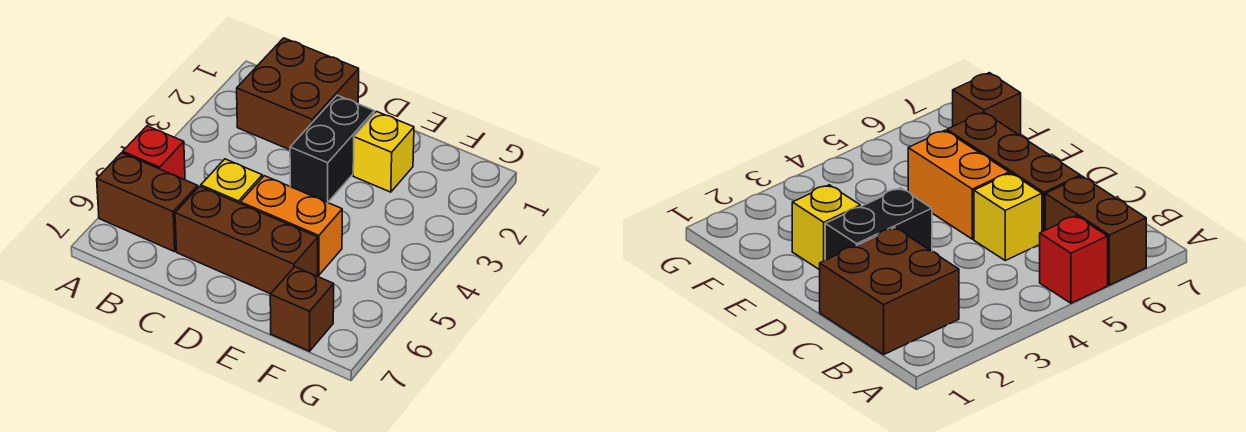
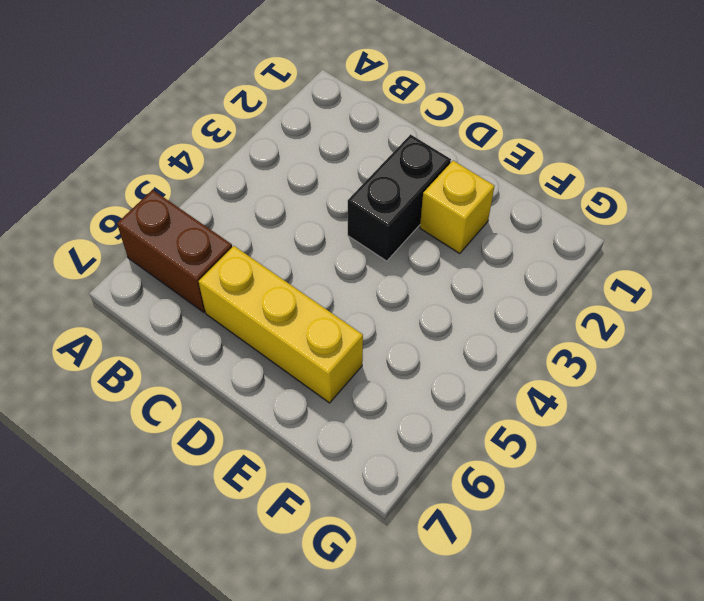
yellow 1x3 brick [199,246,363,403] -> brown 1x3 brick [175,186,318,294]
none -> red 1x1 brick [123,126,185,180]
none -> brown 2x2 brick [237,38,359,150]

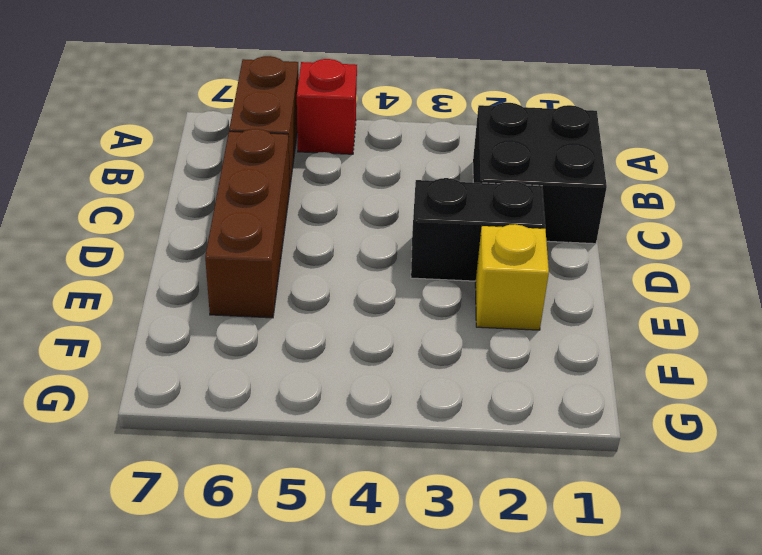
black 2x2 brick [473,103,607,244] -> brown 2x2 brick [237,38,359,150]
none -> yellow 1x1 brick [201,159,262,203]
none -> orange 1x2 brick [240,176,342,275]

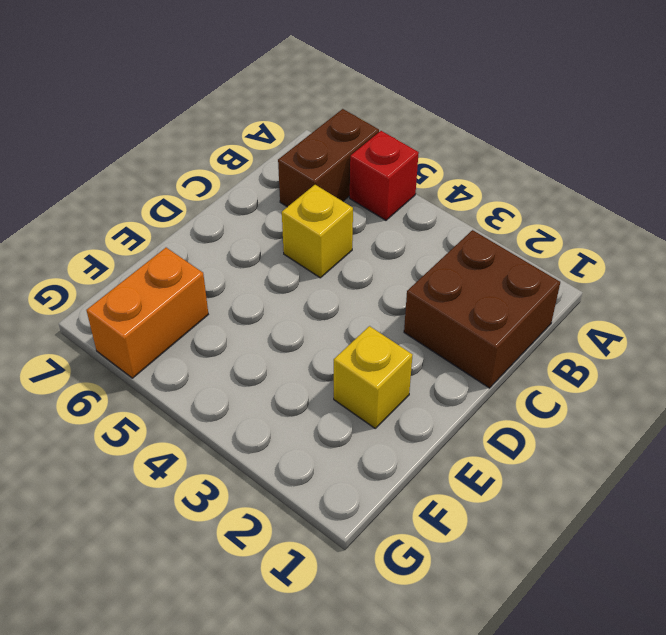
orange 1x2 brick [86,248,208,378] -> orange 1x2 brick moved to [240,176,342,275]
none -> brown 1x3 brick [175,186,318,294]
none -> black 1x2 brick [290,95,374,202]

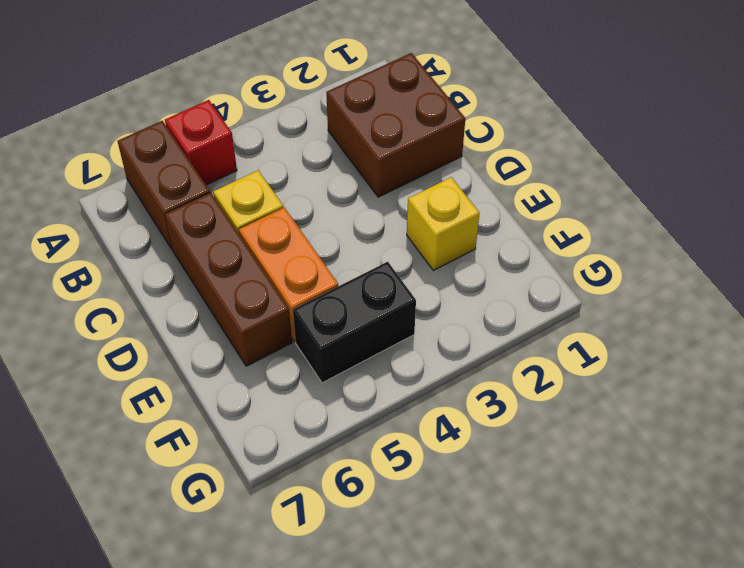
black 1x2 brick [293,262,416,383] -> black 1x2 brick moved to [290,95,374,202]
none -> brown 1x1 brick [270,267,334,351]

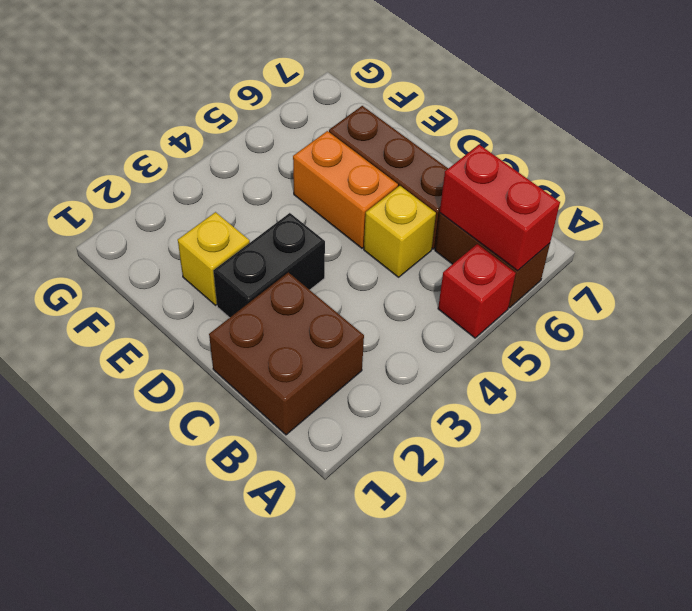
red 1x2 brick [440,145,560,271] -> none
none -> brown 1x1 brick [270,267,334,351]

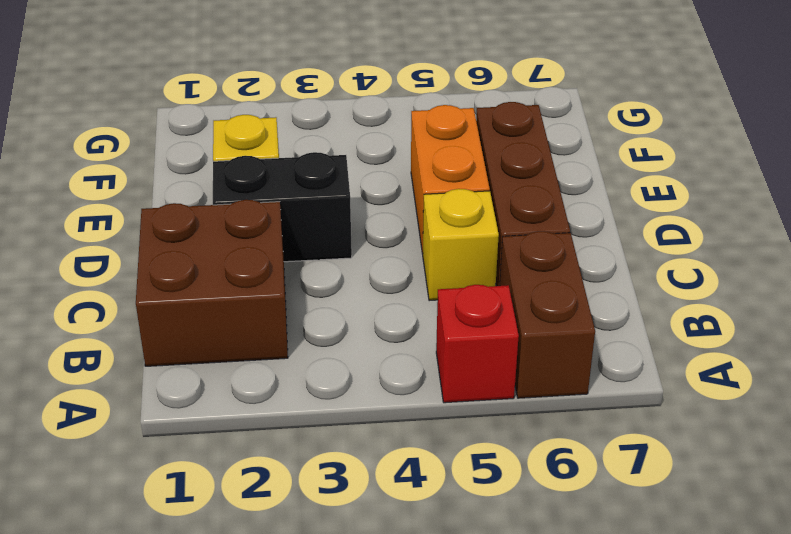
none -> brown 1x1 brick [270,267,334,351]

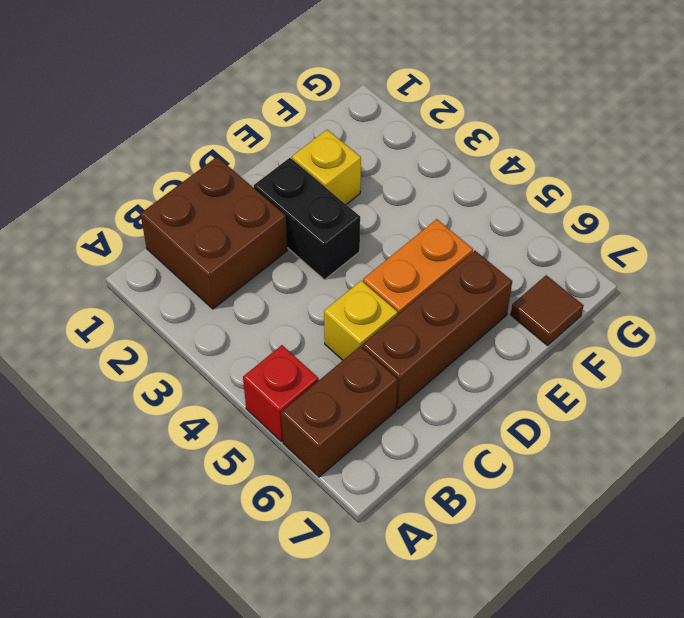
brown 1x1 tile [511,275,584,346] -> brown 1x1 brick [270,267,334,351]

